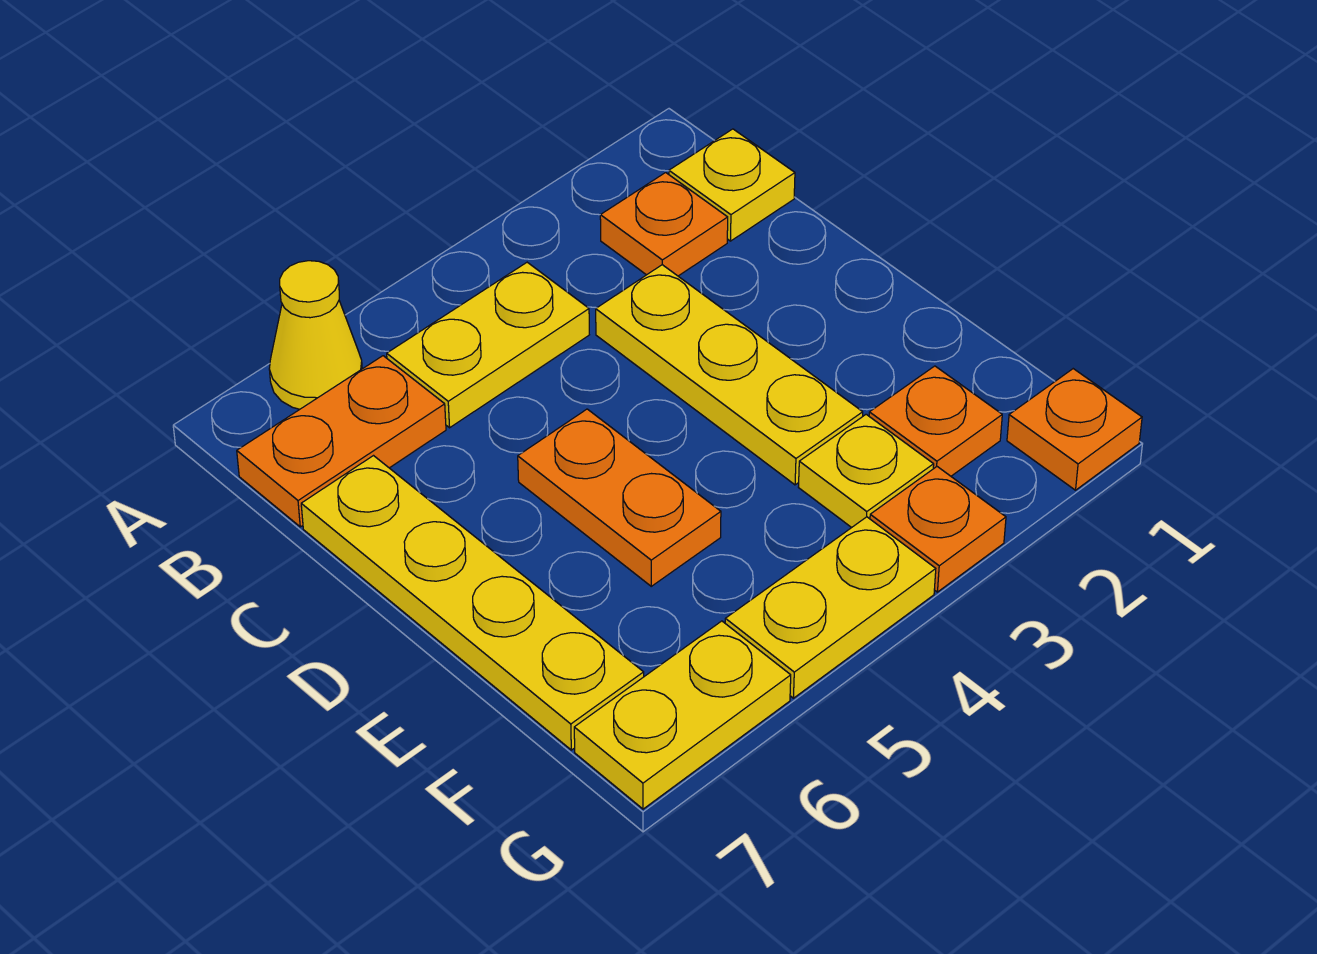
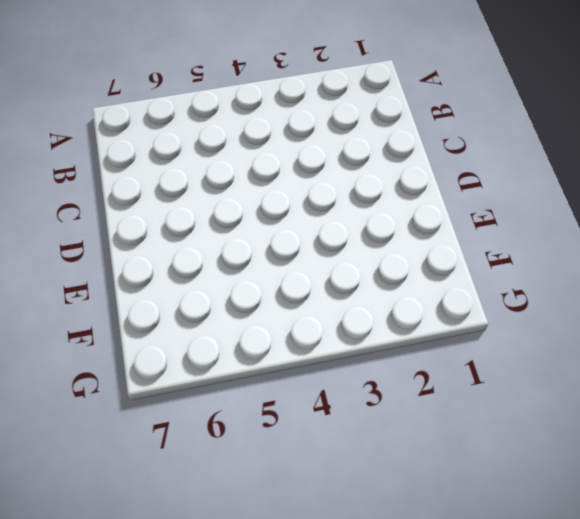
none -> yellow 1x1 cone [269,261,362,409]
none -> yellow 1x1 plate [669,129,795,241]
none -> orange 1x1 plate [600,173,728,276]

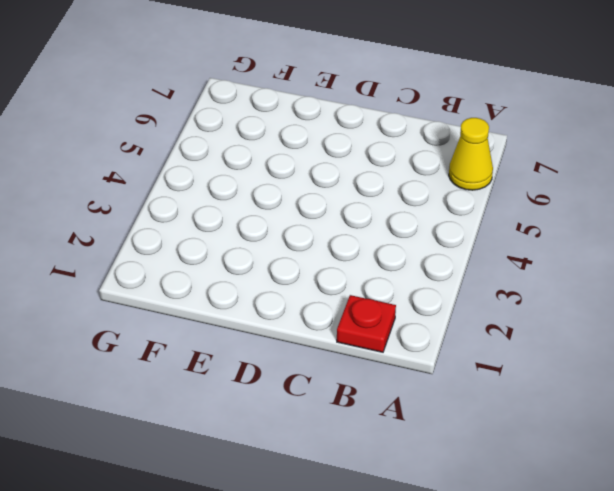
red 1x1 plate [337,295,396,352] -> yellow 1x1 plate [669,129,795,241]
none -> orange 1x1 plate [600,173,728,276]
none -> yellow 1x2 plate [387,262,589,428]
none -> orange 1x2 plate [237,356,446,527]

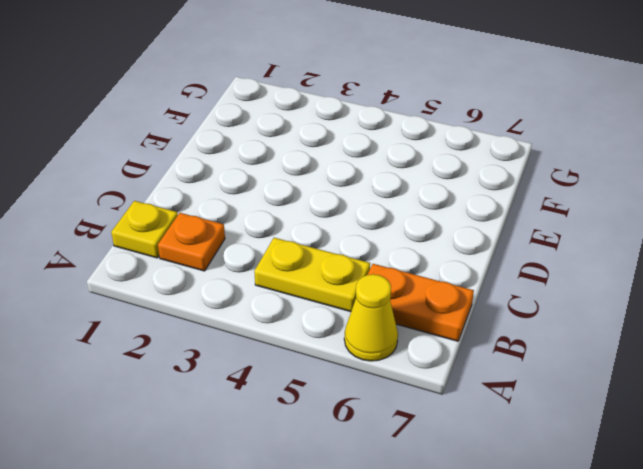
none -> yellow 1x3 plate [596,265,863,485]
none -> yellow 1x4 plate [301,456,644,750]
none -> orange 1x2 plate [518,409,721,586]

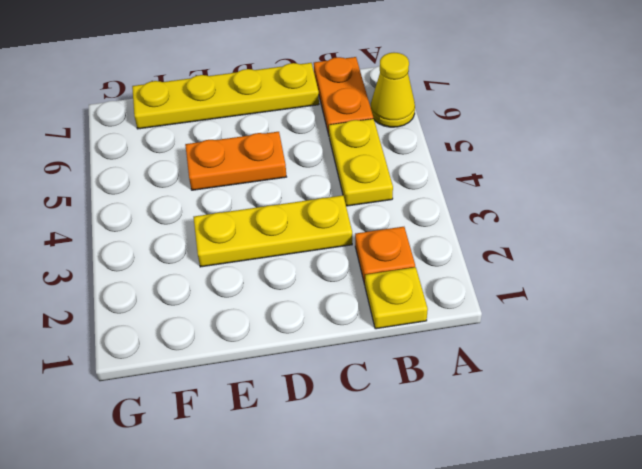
none -> orange 1x1 plate [869,366,1002,476]
none -> yellow 1x1 plate [798,414,934,528]
none -> orange 1x1 plate [1007,369,1142,490]

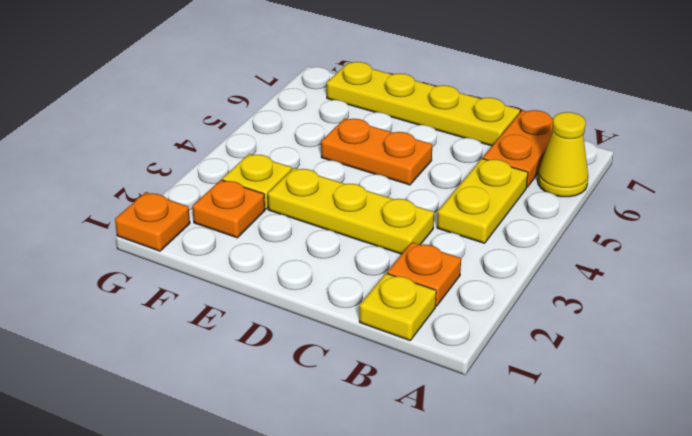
none -> orange 1x1 plate [870,467,1006,592]
none -> yellow 1x2 plate [725,517,936,698]
none -> yellow 1x2 plate [574,621,791,809]

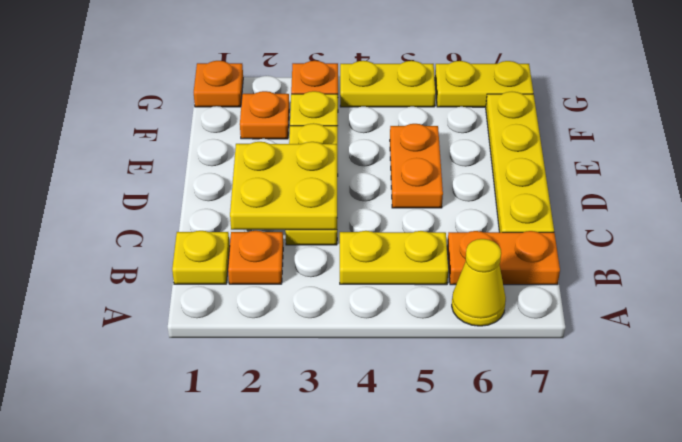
yellow 2x2 plate [230,142,337,230] -> none

